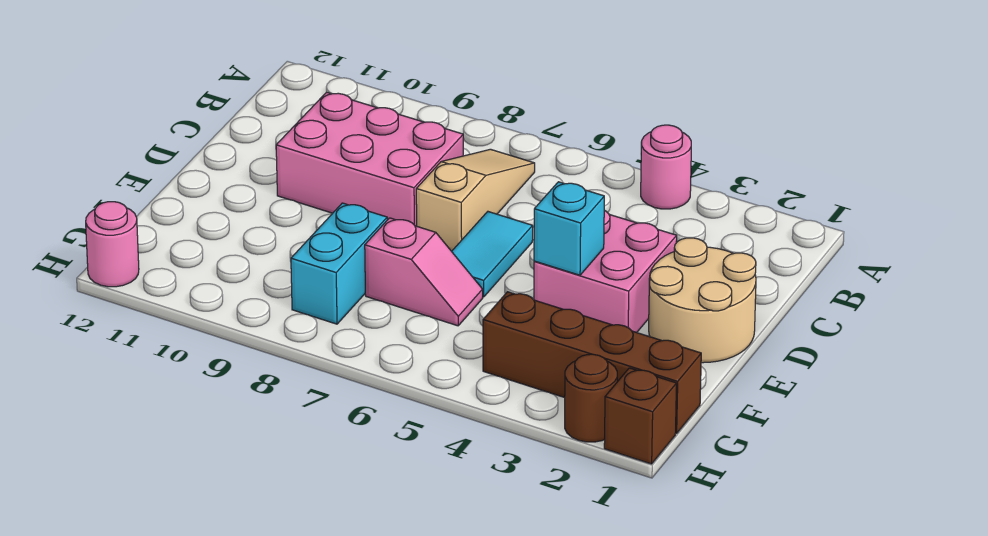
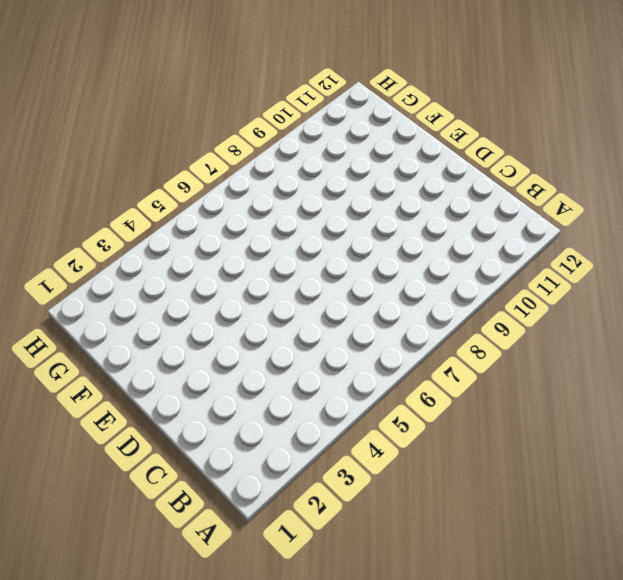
none -> pink 1x1 round brick [641,125,691,209]
none -> tan 1x3 slope [416,149,535,251]
none -> pink 2x3 brick [276,92,463,226]

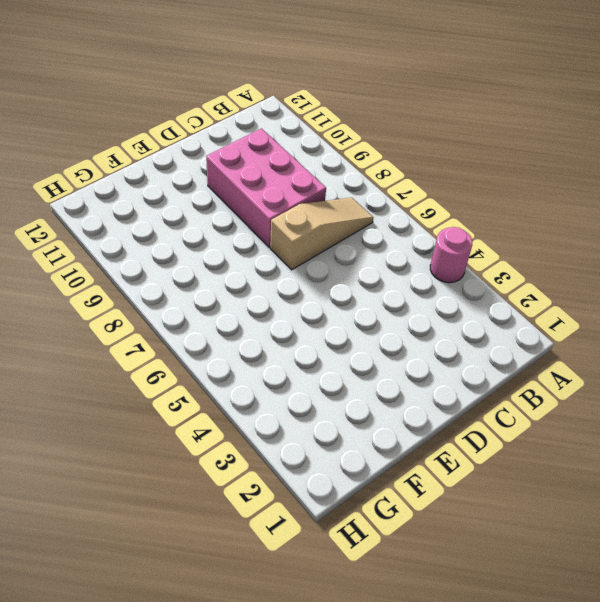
none -> tan 2x2 round brick [649,238,756,363]
none -> pink 2x2 brick [534,210,677,333]
none -> cyan 1x2 tile [452,212,533,297]

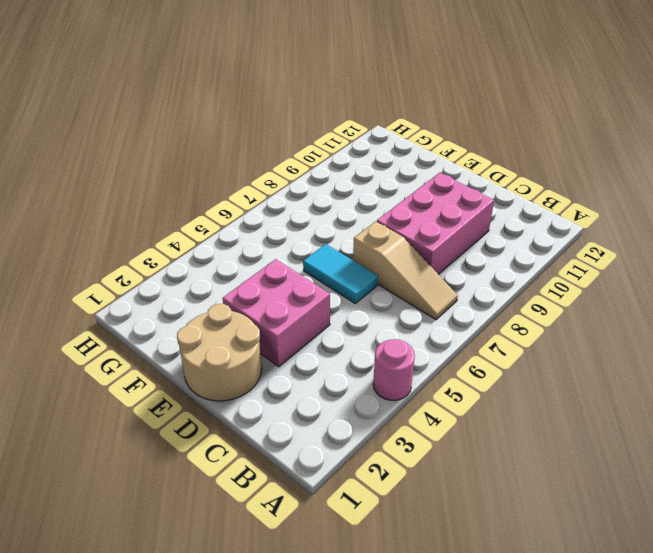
none -> pink 1x2 slope [365,218,483,326]
none -> cyan 1x2 brick [291,203,387,324]
none -> brown 1x4 brick [483,292,701,434]

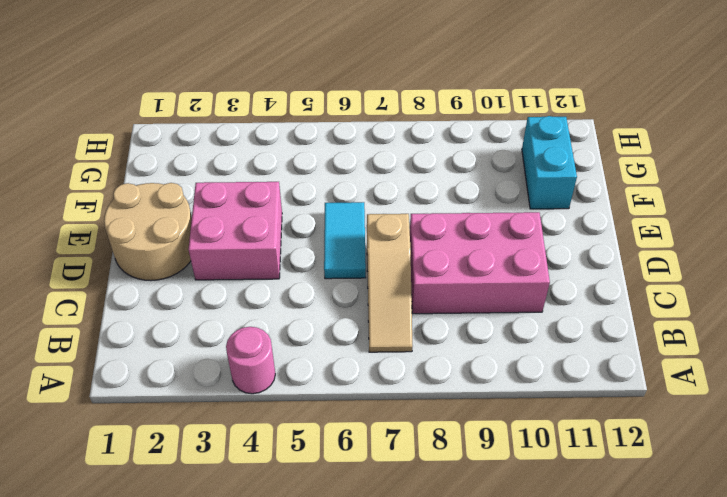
cyan 1x2 brick [522,116,577,209] -> cyan 1x2 brick moved to [291,203,387,324]
none -> pink 1x2 slope [365,218,483,326]
none -> brown 1x4 brick [483,292,701,434]
none -> brown 1x1 brick [604,368,677,464]

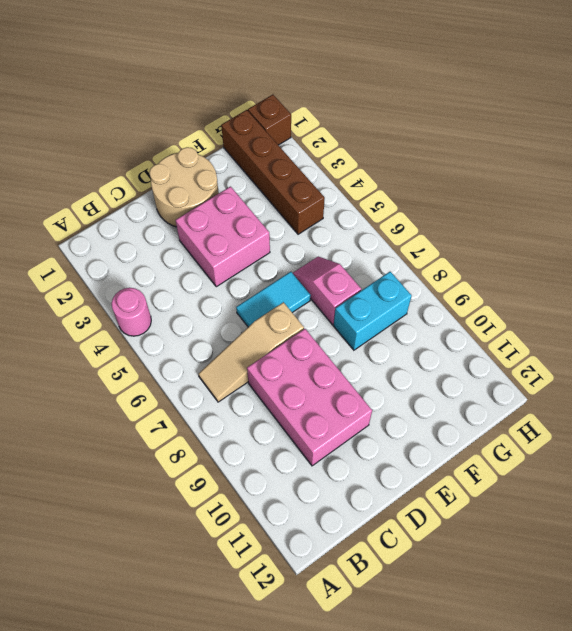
none -> brown 1x1 round brick [565,354,617,442]
none -> pink 1x1 round brick [86,202,139,287]
none -> cyan 1x1 brick [534,182,604,275]

